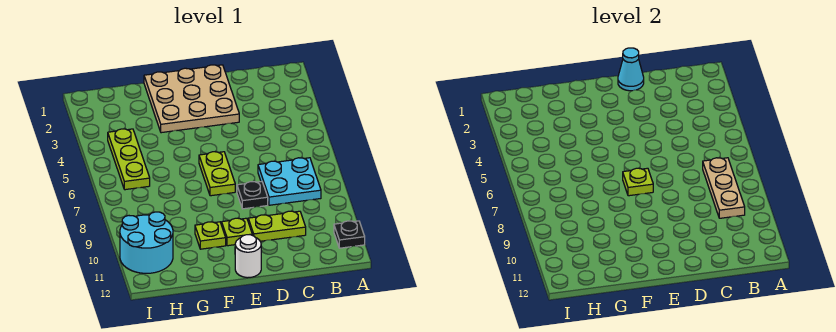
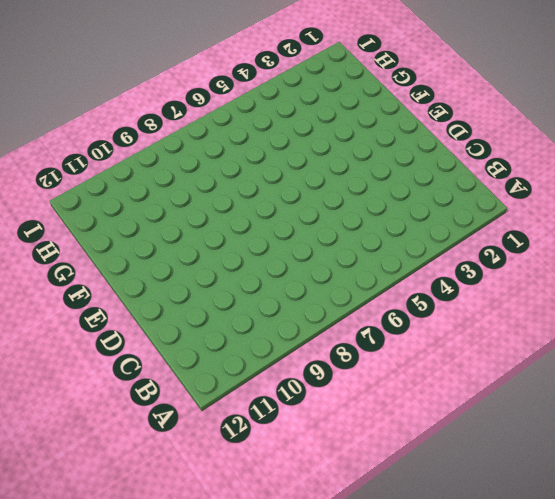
none -> black 1x1 plate [334,221,365,248]
none -> cyan 2x2 plate [258,158,321,205]
none -> lime 1x2 plate [248,211,306,241]

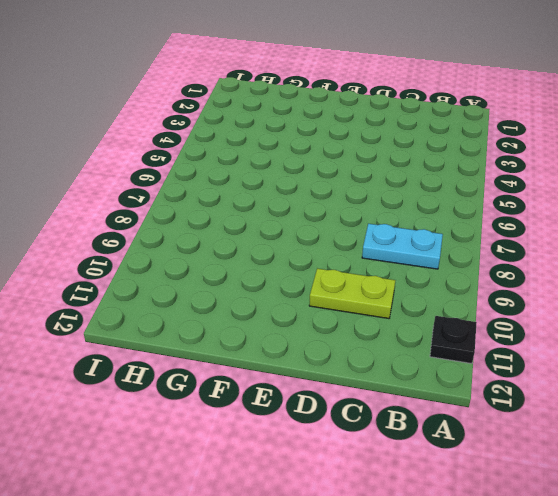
cyan 1x2 plate [362,224,443,269] -> cyan 2x2 plate [258,158,321,205]
none -> tan 3x3 plate [144,65,239,133]
none -> black 1x1 plate [237,182,268,209]
none -> lime 1x2 plate [199,152,235,196]

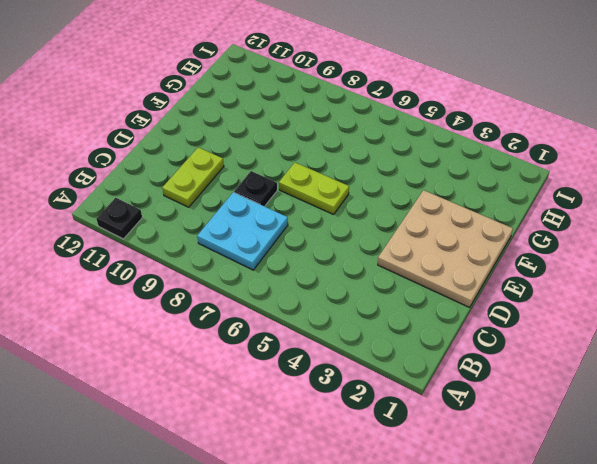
none -> lime 1x1 plate [222,218,252,246]
none -> white 1x1 round brick [235,235,261,278]
none -> lime 1x1 plate [195,222,226,249]

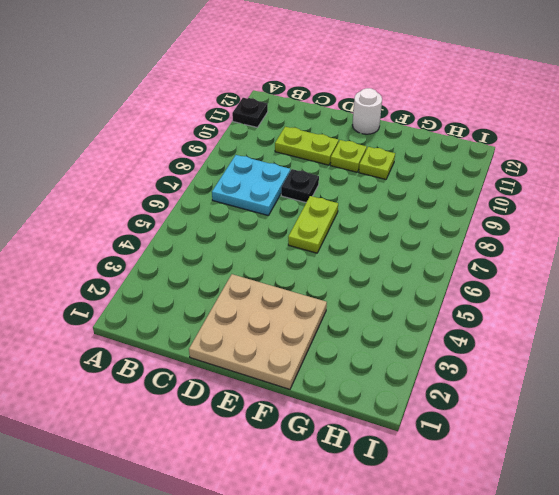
none -> lime 1x3 plate [108,129,150,190]
none -> cyan 2x2 round brick [120,212,173,273]
none -> tan 1x3 plate [703,158,745,218]

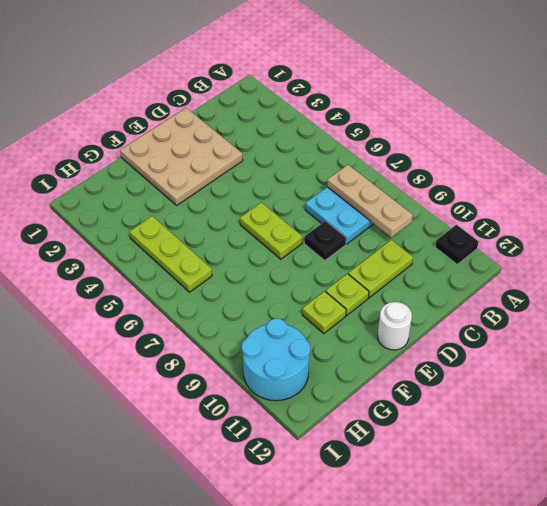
none -> cyan 1x1 cone [618,48,644,91]
none -> lime 1x1 plate [623,168,653,196]

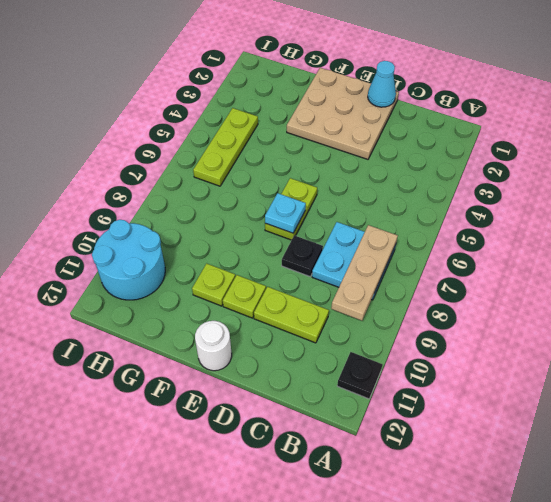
cyan 1x1 plate [265,193,306,233] -> lime 1x1 plate [623,168,653,196]

